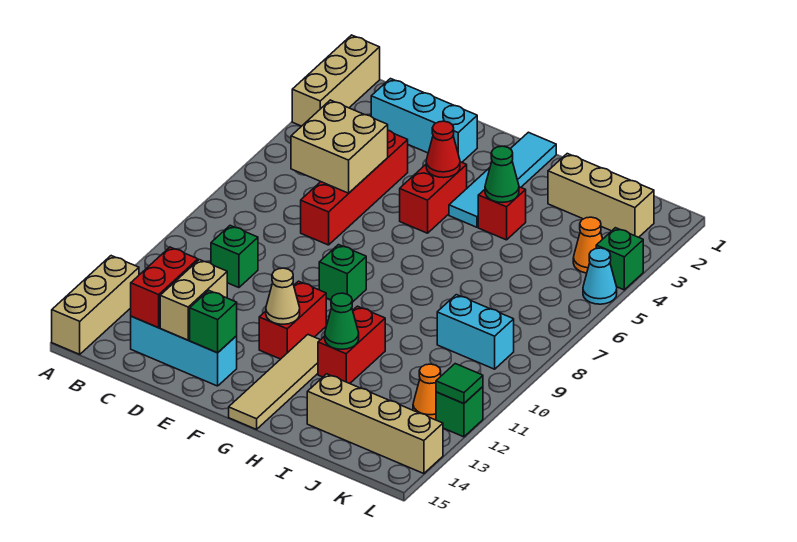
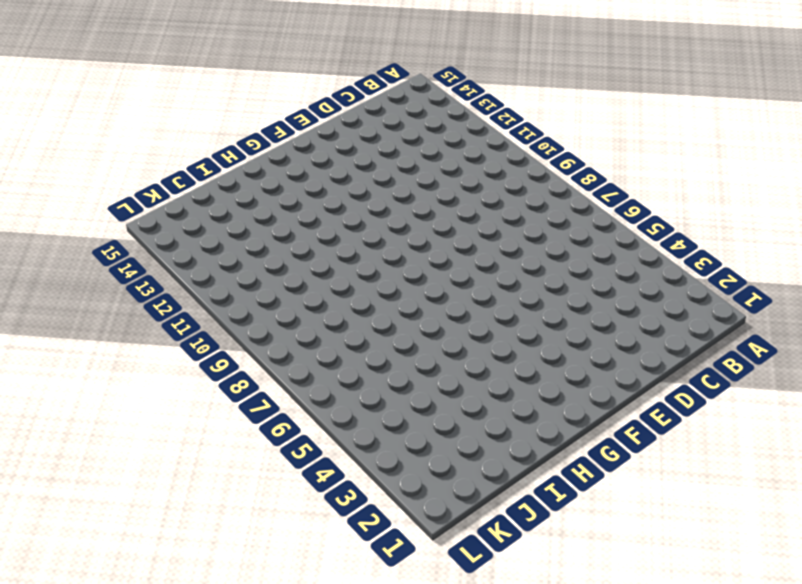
none -> tan 1x3 brick [292,35,380,126]
none -> tan 1x3 brick [52,256,139,354]
none -> cyan 1x3 brick [371,79,477,162]
none -> green 1x1 brick [211,226,258,288]

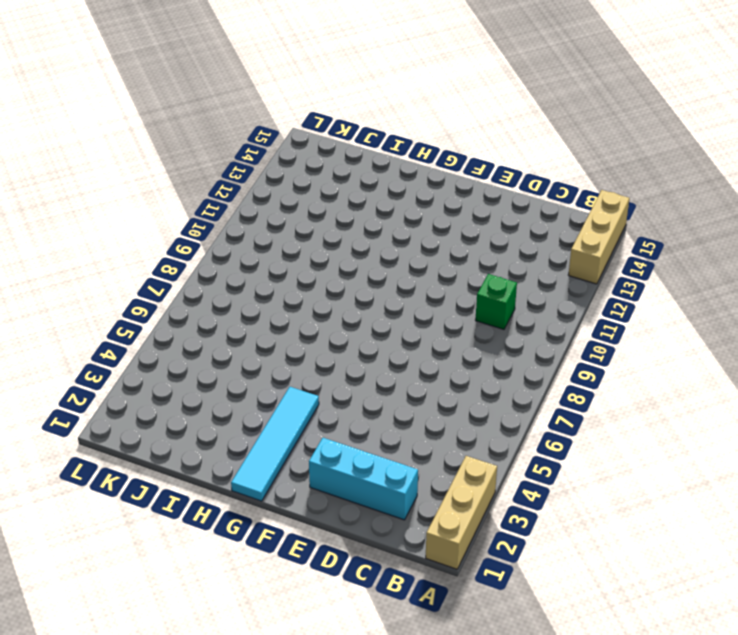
none -> cyan 1x3 brick [131,316,237,386]
none -> red 1x4 brick [301,130,408,245]
none -> red 1x2 brick [400,162,467,233]
none -> green 1x1 brick [319,245,366,302]

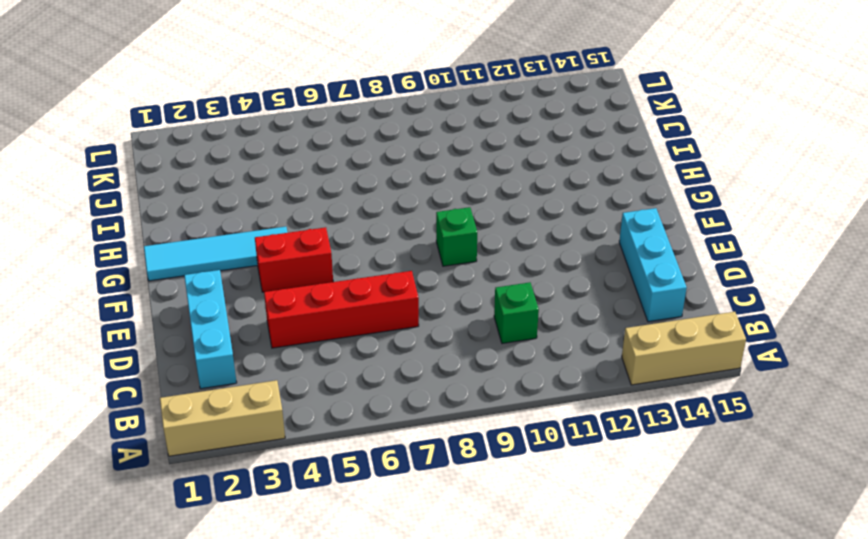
none -> red 1x2 brick [259,281,326,359]
none -> tan 1x4 tile [229,335,320,429]
none -> red 1x1 brick [478,187,526,240]
none -> red 1x2 brick [318,306,385,383]

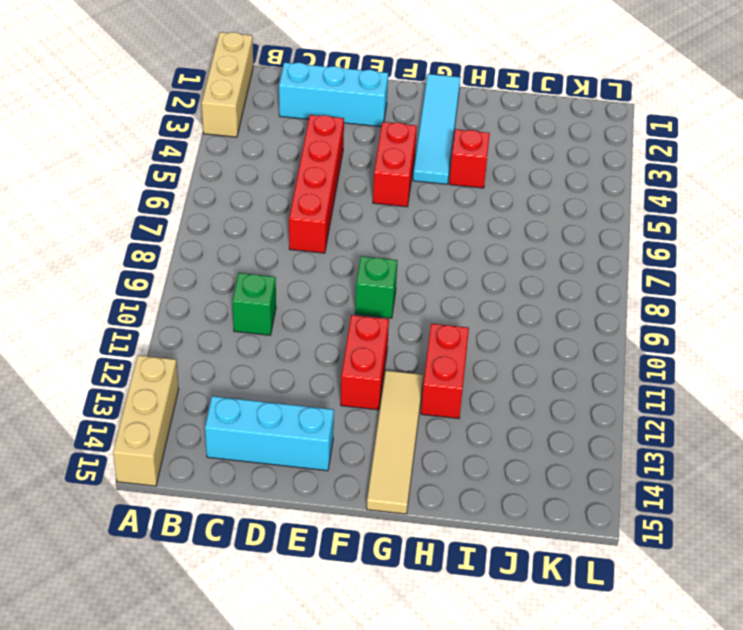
none -> tan 1x3 brick [548,154,654,237]
none -> tan 1x4 brick [307,374,443,474]
none -> cyan 1x2 brick [437,295,514,369]
none -> orange 1x1 cone [573,217,602,273]

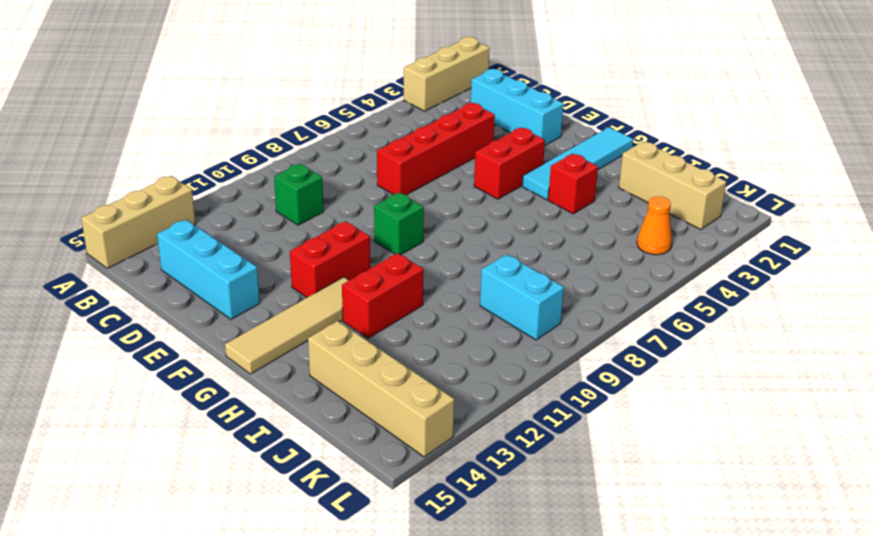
none -> orange 1x1 cone [413,364,441,420]
none -> green 1x1 brick [596,228,643,290]
none -> cyan 1x1 cone [583,248,617,304]
none -> green 1x1 brick [436,387,483,437]

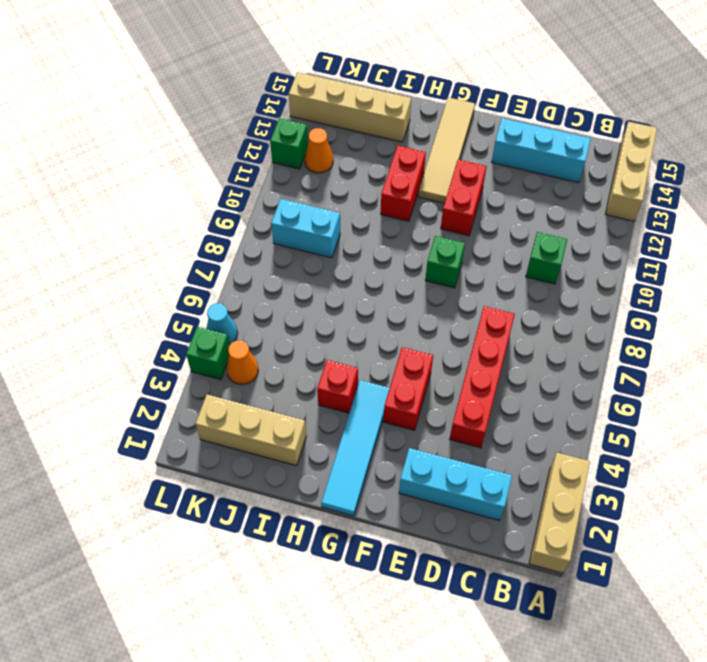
none -> tan 2x2 brick [291,100,388,193]
none -> red 1x2 brick [131,247,198,328]
none -> tan 1x2 brick [160,260,227,340]
none -> green 1x1 brick [190,291,237,353]

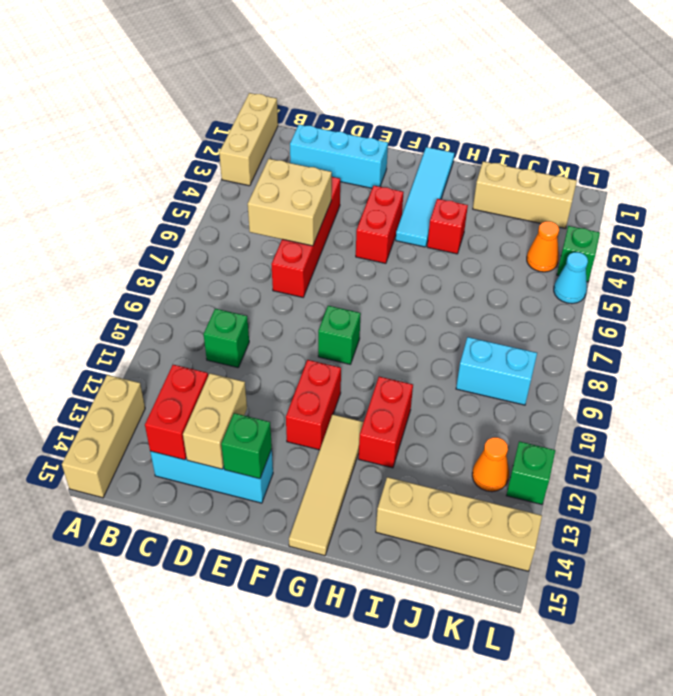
none -> red 1x1 cone [426,121,460,178]
none -> tan 1x1 cone [266,268,300,324]
none -> green 1x1 cone [485,146,519,202]
none -> green 1x1 cone [325,293,359,349]

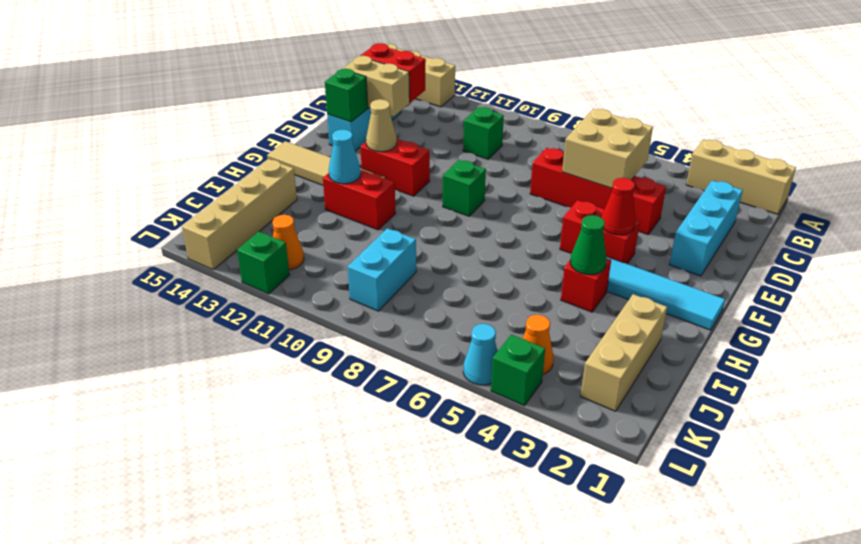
cyan 1x1 cone [329,129,361,184] -> green 1x1 cone [325,293,359,349]
none -> green 1x1 tile [436,364,483,404]

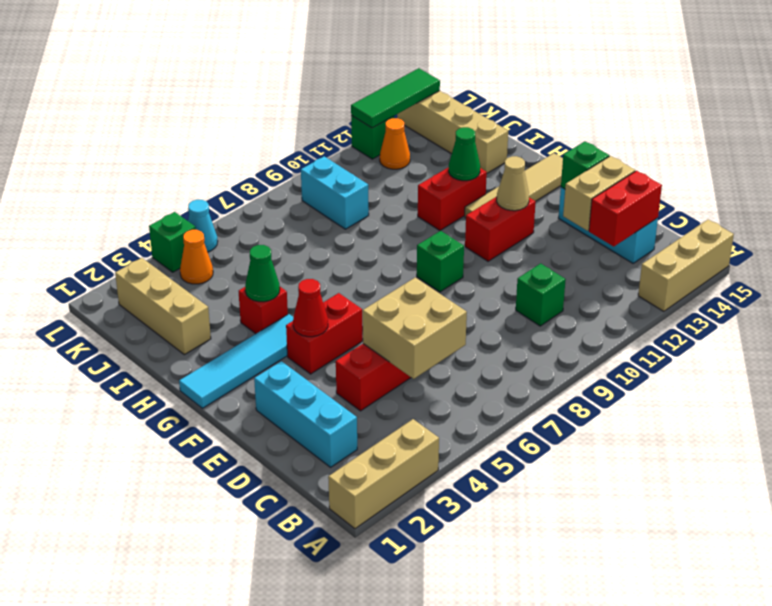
green 1x3 tile [351,68,440,128] -> green 1x1 tile [436,364,483,404]

